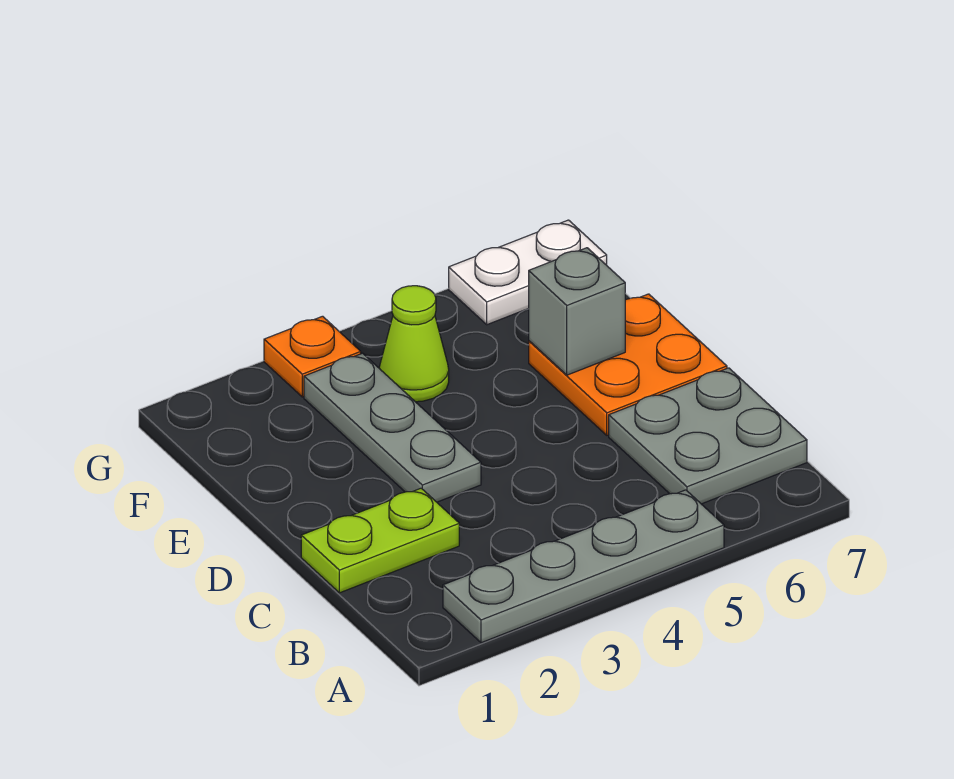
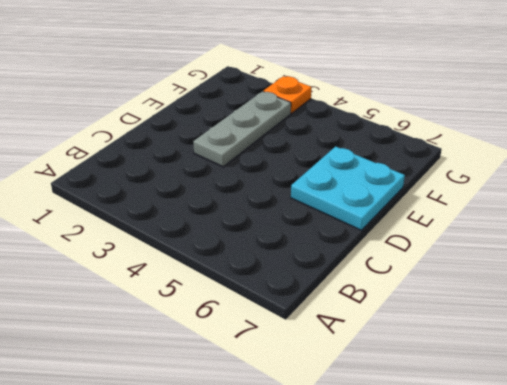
cyan 2x2 plate [291,146,405,230] -> orange 2x2 plate [529,294,727,435]
none -> grey 1x4 plate [443,490,724,643]
none -> grey 2x2 plate [609,368,807,504]

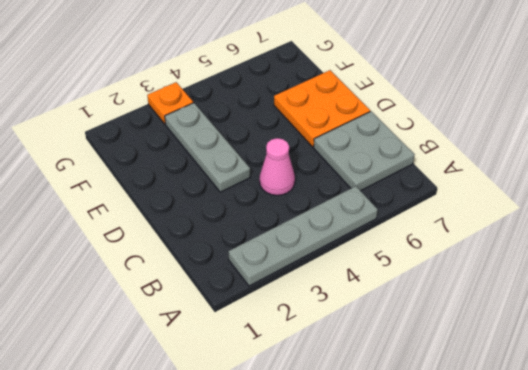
pink 1x1 cone [260,138,295,195] -> none
none -> lime 1x2 plate [301,488,459,593]
none -> lime 1x1 cone [379,286,449,402]

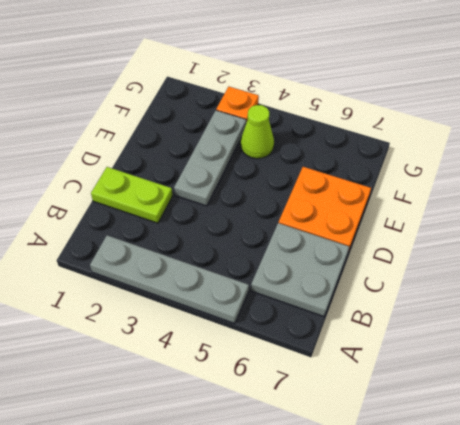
none -> white 1x2 plate [449,220,607,325]
none -> grey 1x1 brick [529,248,625,375]

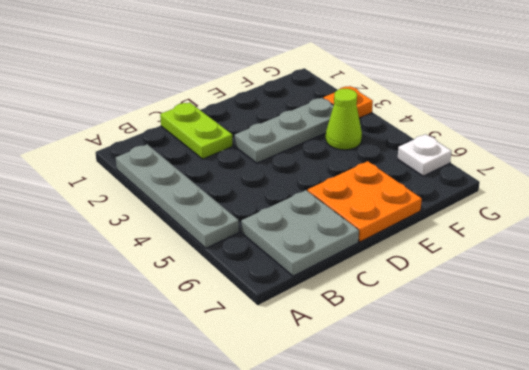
white 1x1 plate [398,134,451,176] -> white 1x2 plate [449,220,607,325]
none -> grey 1x1 brick [529,248,625,375]

